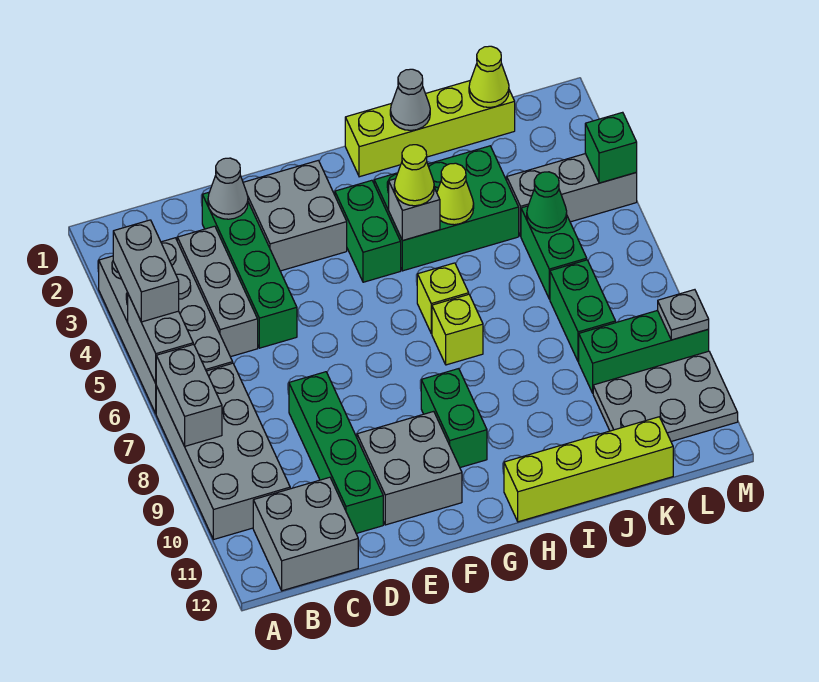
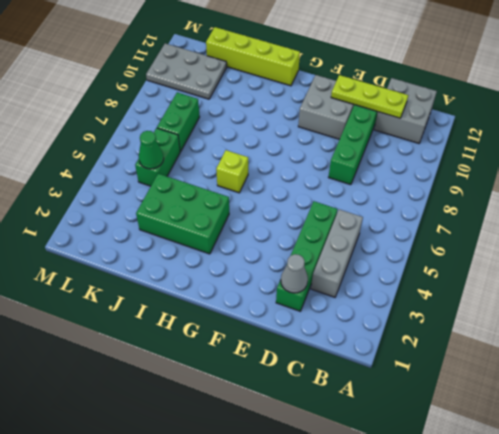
lime 1x3 plate [331,75,408,118] -> none
none -> grey 2x4 brick [99,238,233,413]
none -> grey 2x4 brick [156,363,290,540]
none -> grey 2x2 brick [243,160,347,271]
none -> green 1x2 brick [335,180,401,282]

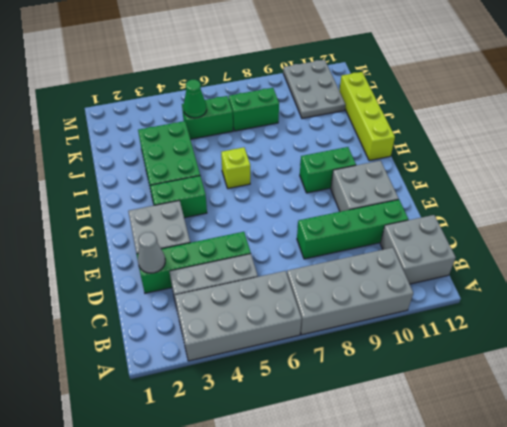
none -> lime 1x4 brick [345,81,515,177]
none -> lime 1x1 brick [432,294,483,365]
none -> grey 1x3 brick [507,154,637,236]
none -> green 1x3 brick [579,310,709,393]

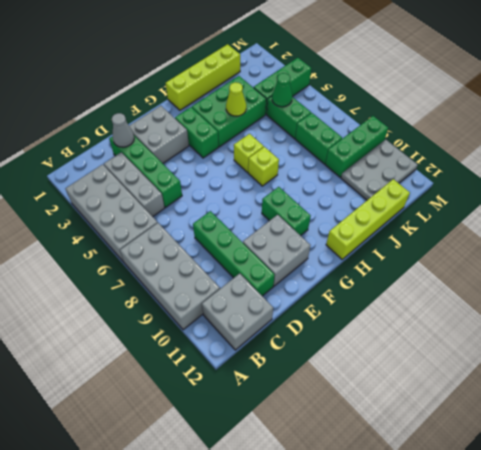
green 1x3 brick [254,58,311,114] -> grey 1x3 brick [507,154,637,236]
none -> grey 1x2 brick [128,294,193,383]
none -> grey 1x2 brick [156,344,222,446]
none -> grey 1x1 brick [389,179,440,241]
none -> grey 1x1 cone [390,69,430,130]

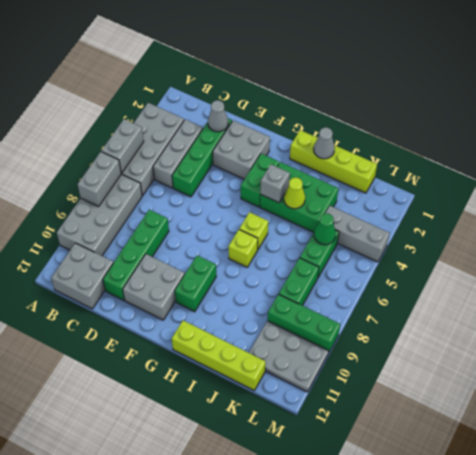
none -> lime 1x1 cone [469,46,509,107]
none -> green 1x1 brick [585,112,637,183]
none -> grey 1x1 plate [658,290,709,340]
none -> grey 1x2 brick [113,220,179,322]

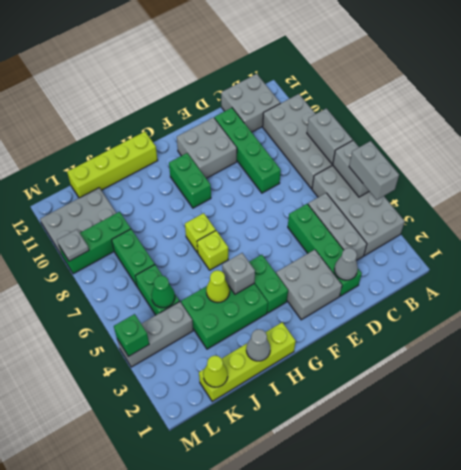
none -> lime 1x1 cone [394,145,434,206]

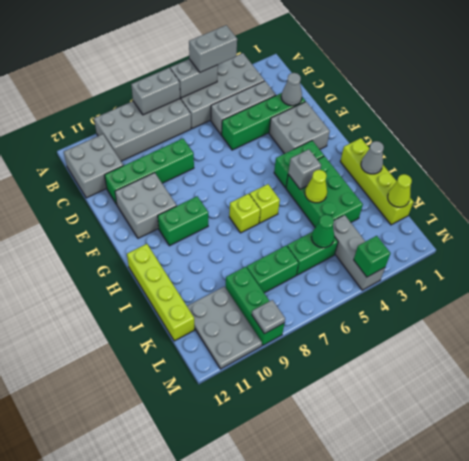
none -> lime 1x1 cone [394,145,434,206]

